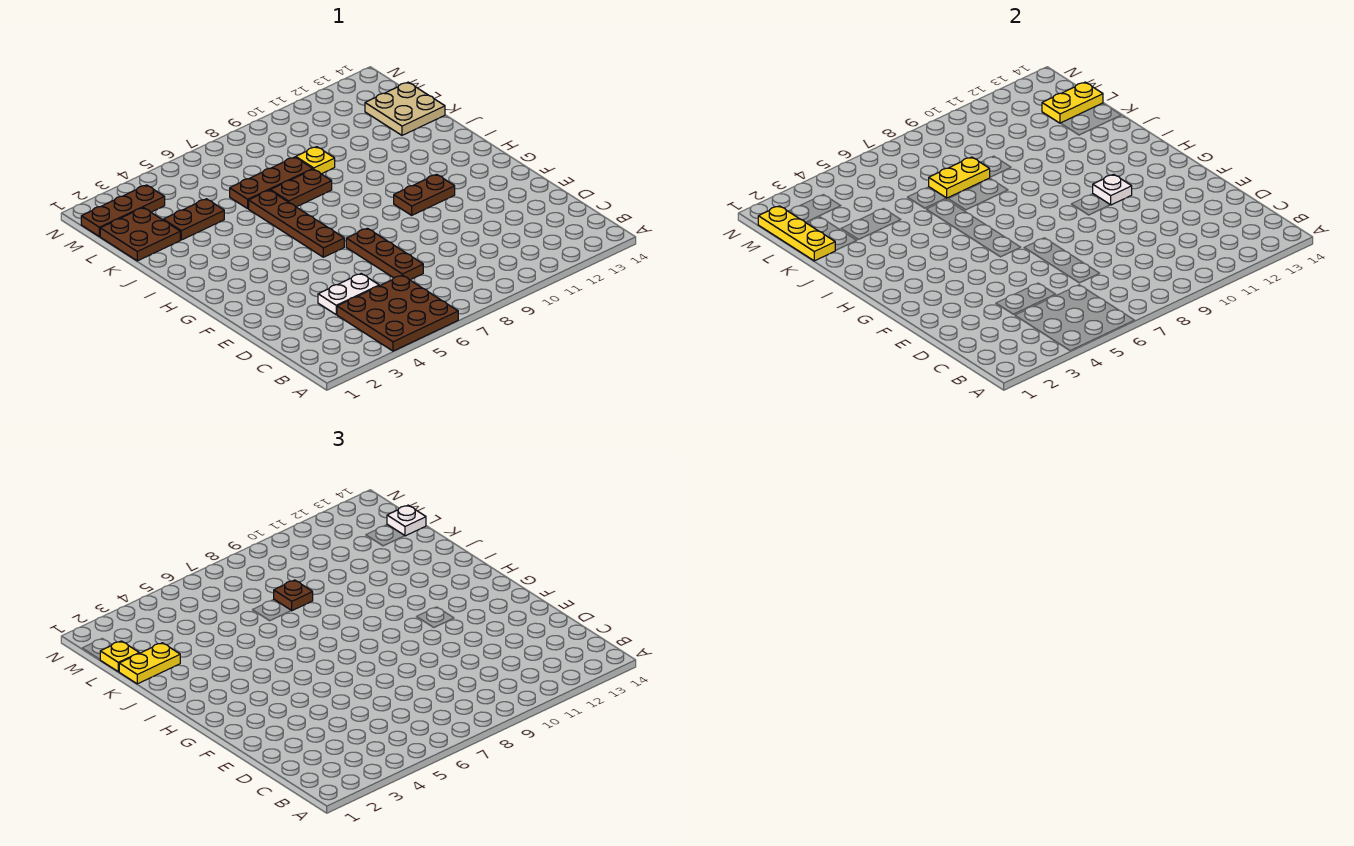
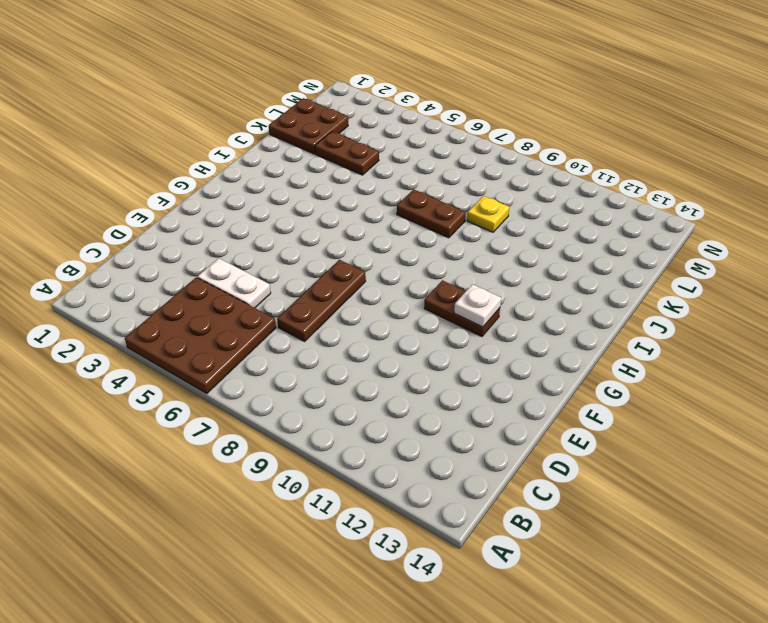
none -> brown 1x4 plate [249,190,344,257]
none -> brown 1x3 plate [230,157,313,209]
none -> tan 2x2 plate [365,82,445,135]

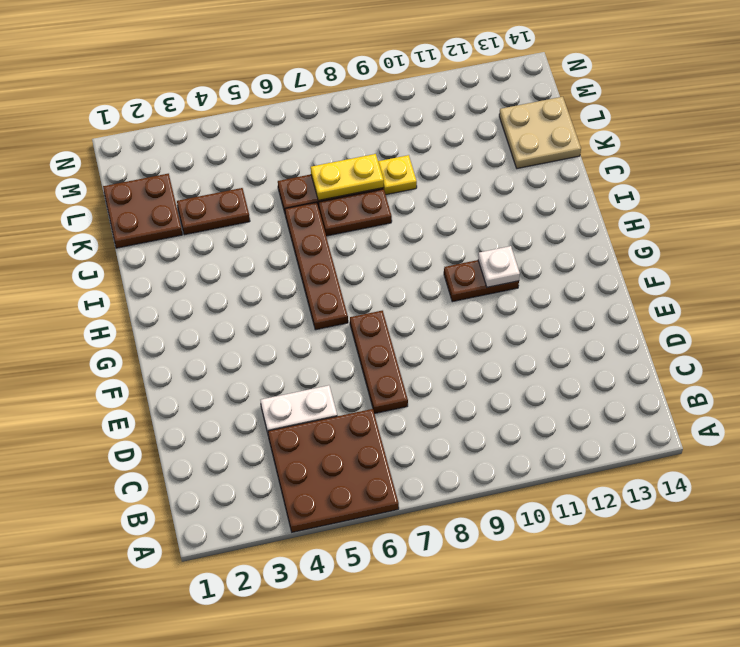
none -> brown 1x3 plate [81,185,165,237]
none -> yellow 1x3 plate [758,206,836,261]
none -> yellow 1x2 plate [1042,82,1103,123]

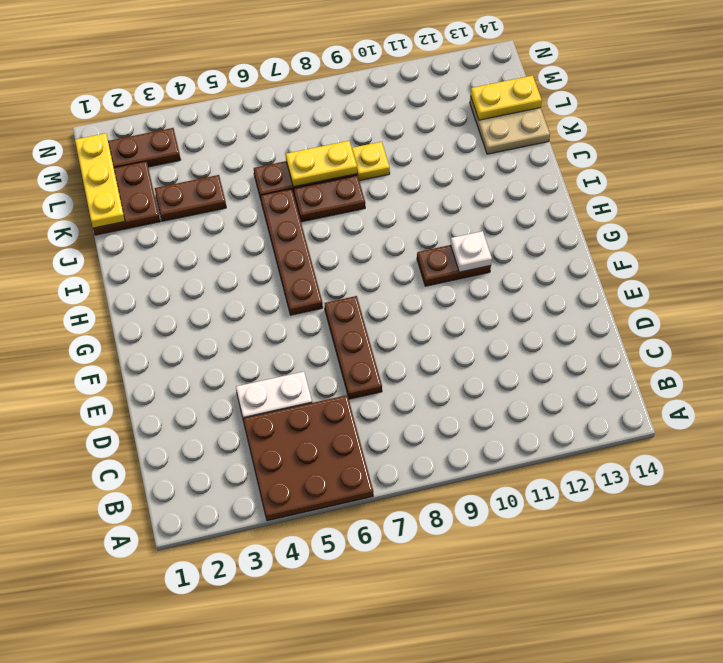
none -> yellow 1x2 plate [119,643,180,684]
none -> brown 1x1 plate [274,580,313,611]
none -> yellow 1x1 plate [100,641,139,672]

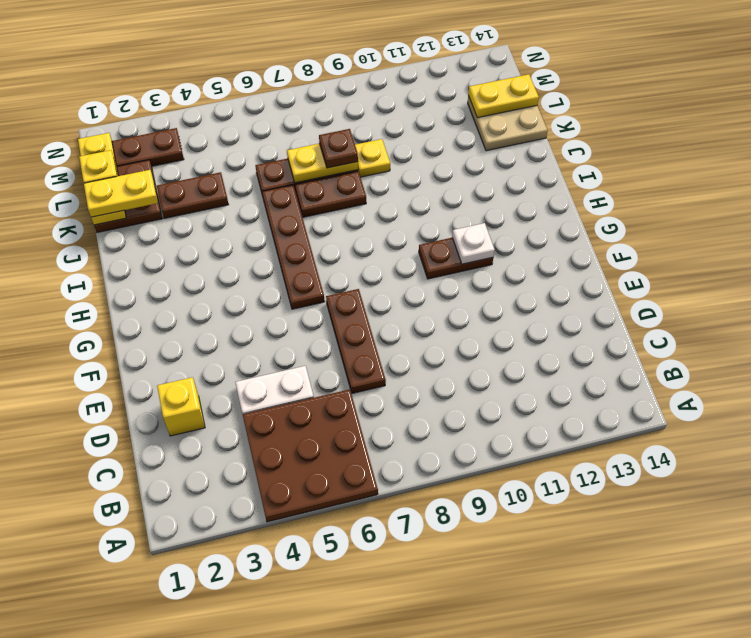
yellow 1x1 brick [157,377,205,436] -> none
none -> white 1x1 plate [387,505,426,536]

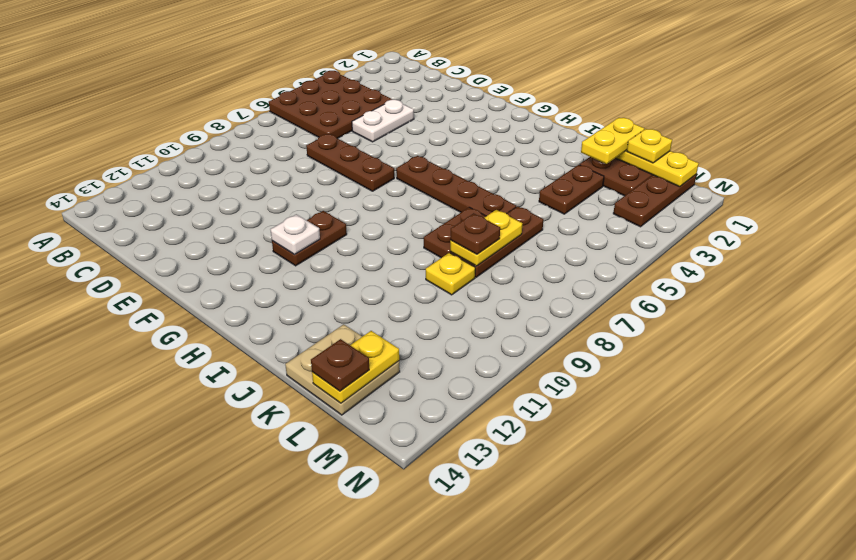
brown 1x1 plate [311,339,369,391] -> white 1x1 plate [387,505,426,536]

